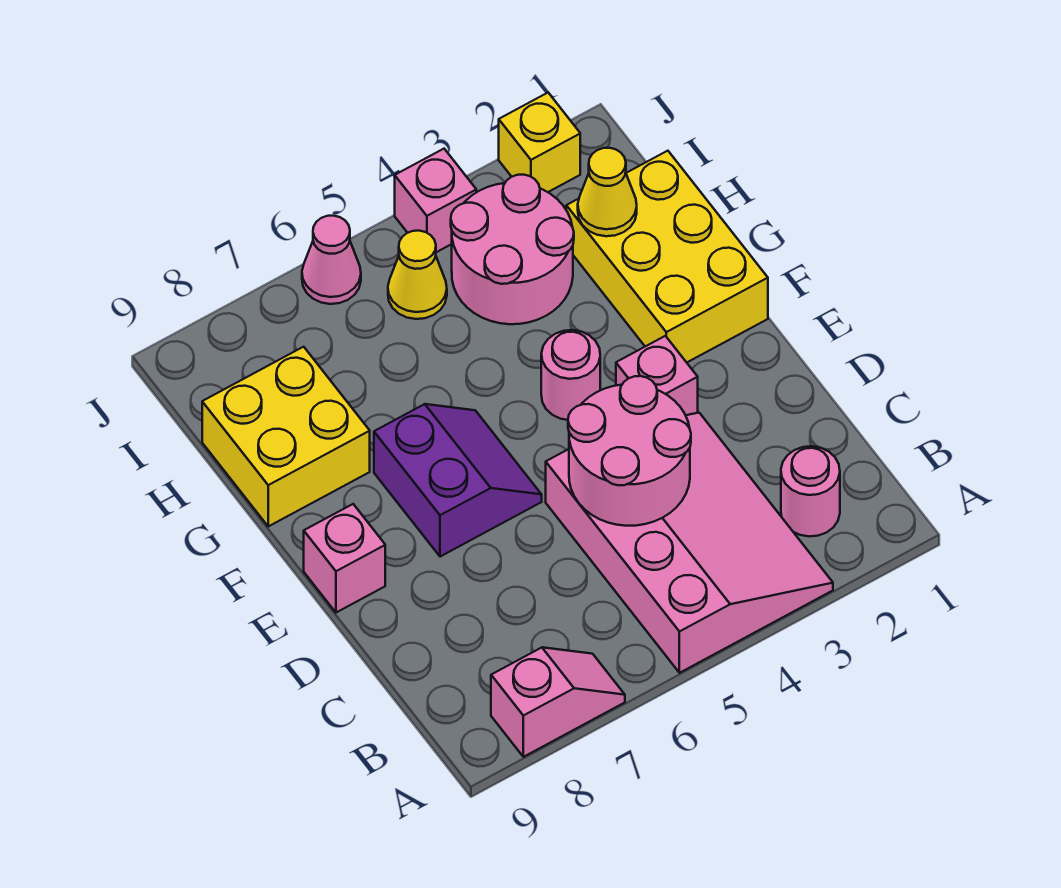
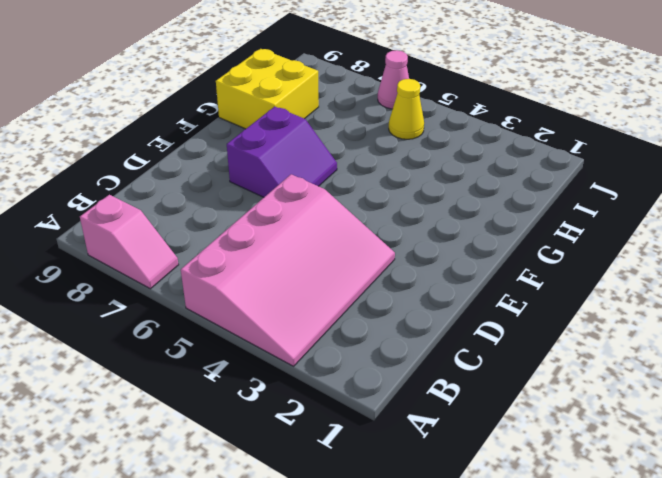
none -> pink 1x1 round brick [781,446,840,536]
none -> pink 1x1 brick [616,336,698,415]
none -> pink 1x1 brick [304,504,385,613]

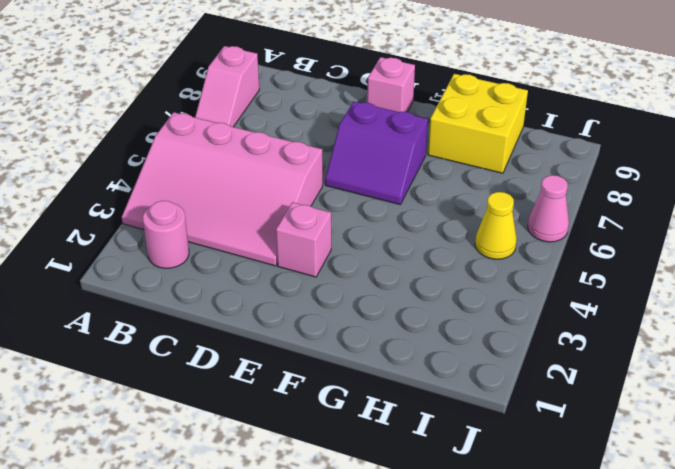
none -> yellow 2x3 brick [566,151,768,362]
none -> pink 1x1 round brick [541,330,600,420]
none -> pink 2x2 round brick [451,175,574,324]

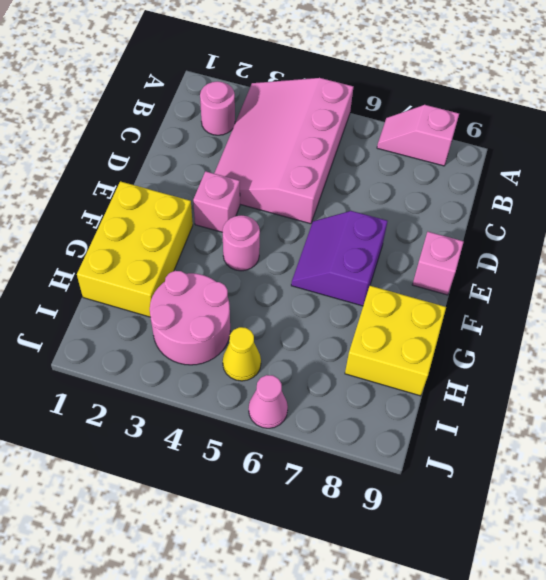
none -> yellow 1x1 brick [499,93,580,192]
none -> pink 1x1 brick [395,149,476,252]
none -> pink 2x2 round brick [568,376,691,526]

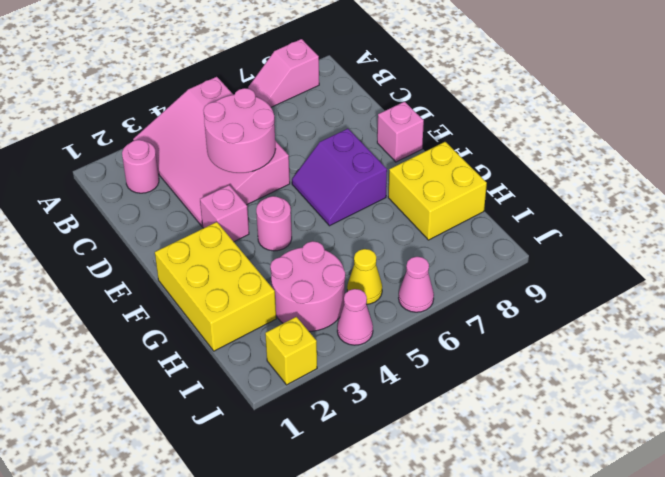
pink 1x1 cone [337,289,373,345] -> pink 1x1 brick [395,149,476,252]
none -> yellow 1x1 cone [578,148,637,236]

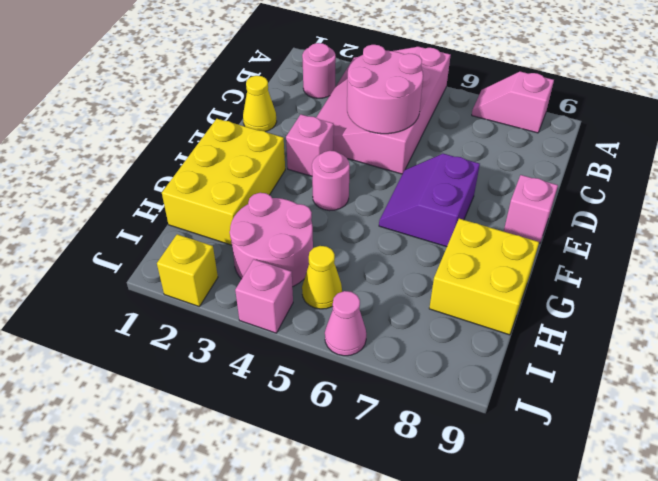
yellow 1x1 cone [243,76,277,132] -> yellow 1x1 cone moved to [578,148,637,236]

